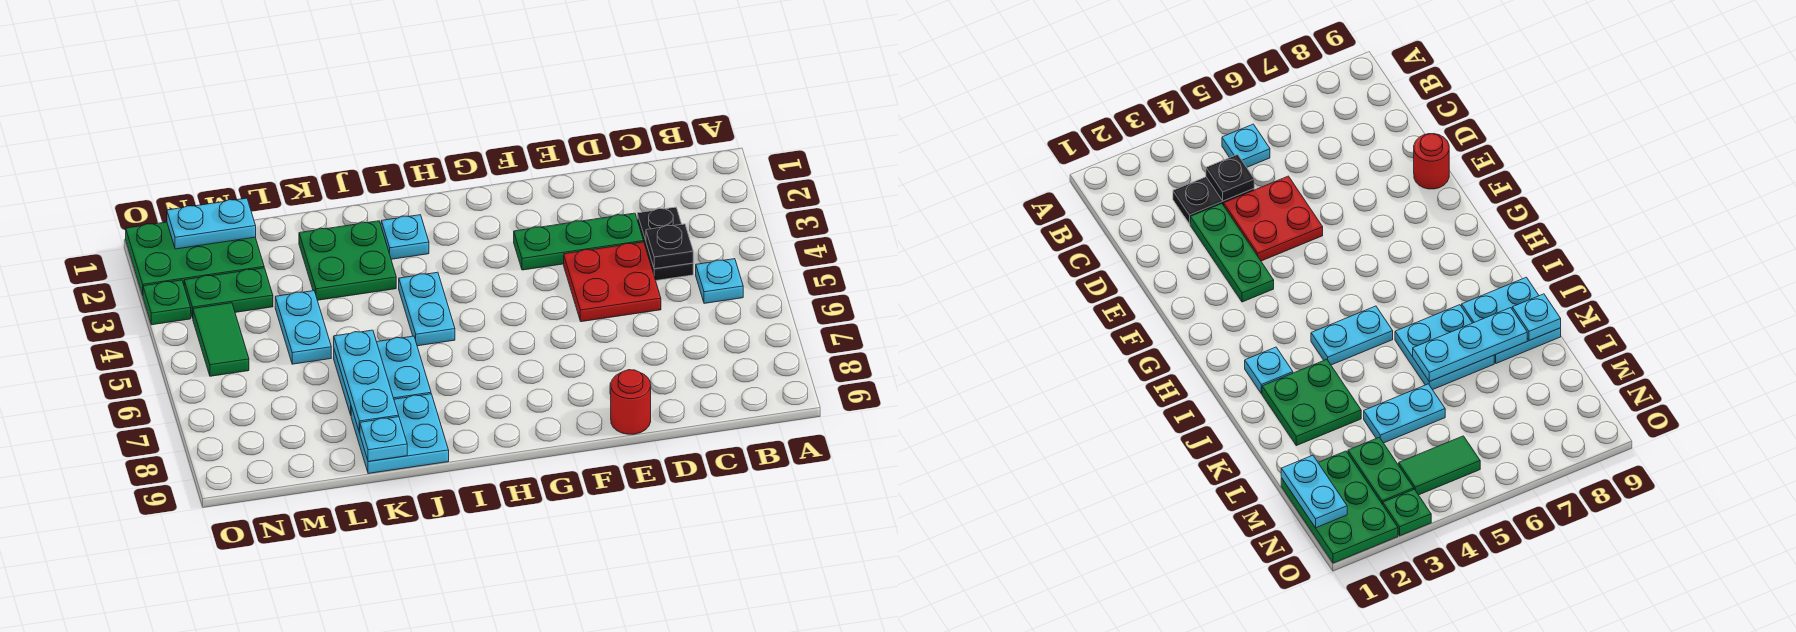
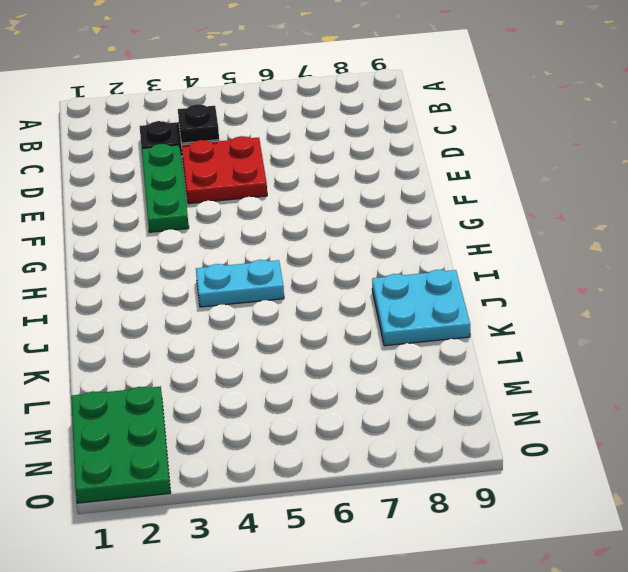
none -> cyan 1x1 plate [696,259,743,303]
none -> red 1x1 round brick [611,370,651,434]
none -> cyan 1x1 plate [381,215,429,259]

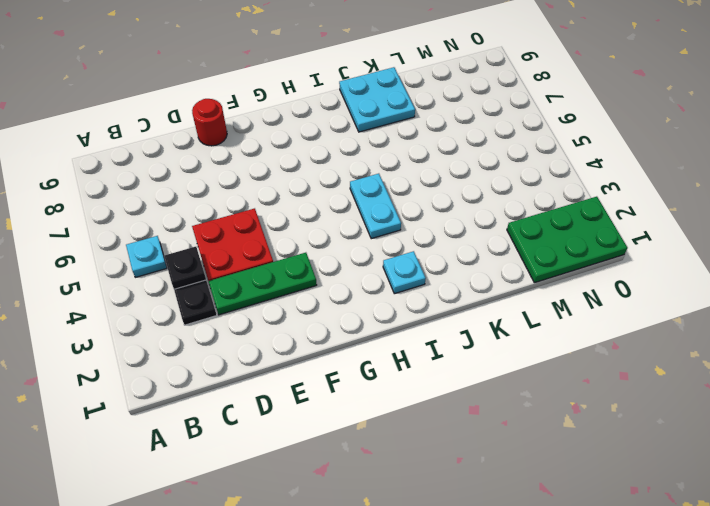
none -> green 2x2 plate [299,221,396,300]
none -> cyan 2x2 plate [334,336,431,415]
none -> cyan 1x2 plate [275,291,331,364]

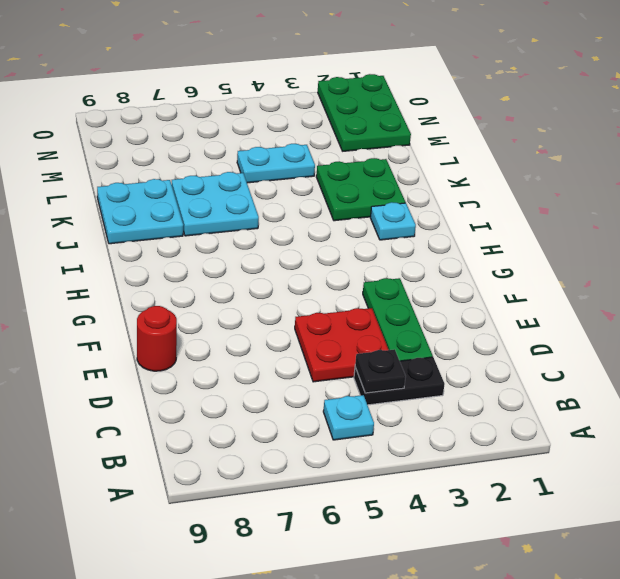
none -> cyan 1x2 plate [399,272,455,346]
none -> green 1x2 plate [184,268,273,318]
none -> green 1x2 tile [193,303,249,376]

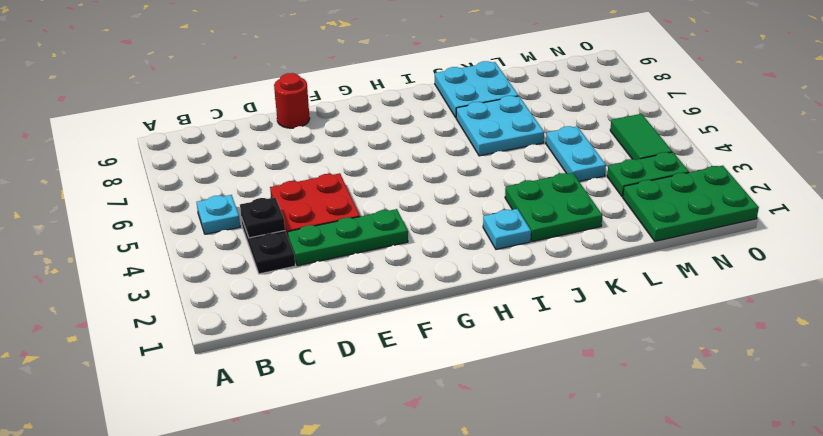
none -> cyan 1x2 plate [399,272,455,346]
none -> green 1x1 plate [143,280,191,325]
none -> cyan 1x3 plate [334,330,399,433]

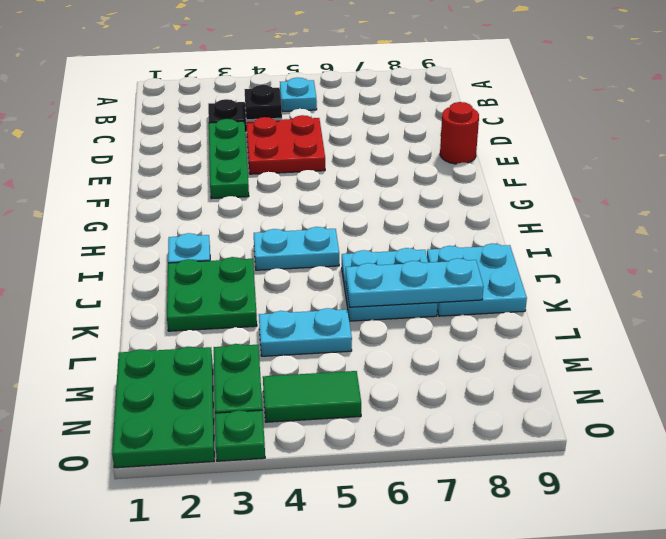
none -> cyan 1x1 plate [360,417,407,462]
none -> cyan 1x2 plate [167,198,256,249]

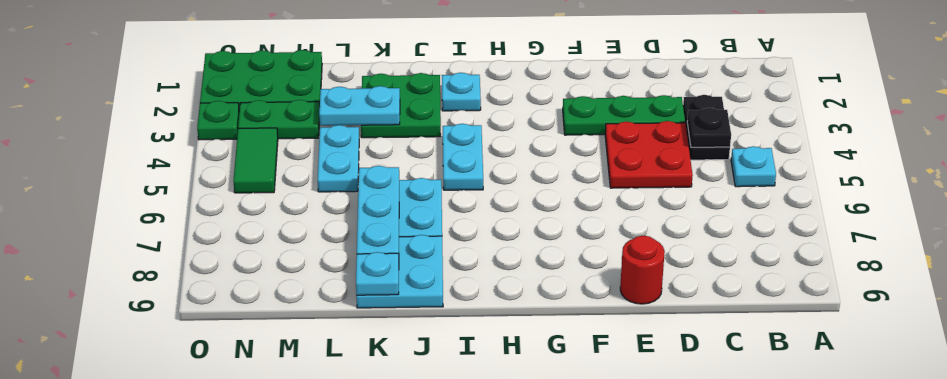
cyan 1x2 plate [319,86,400,126] -> cyan 1x2 plate moved to [167,198,256,249]

